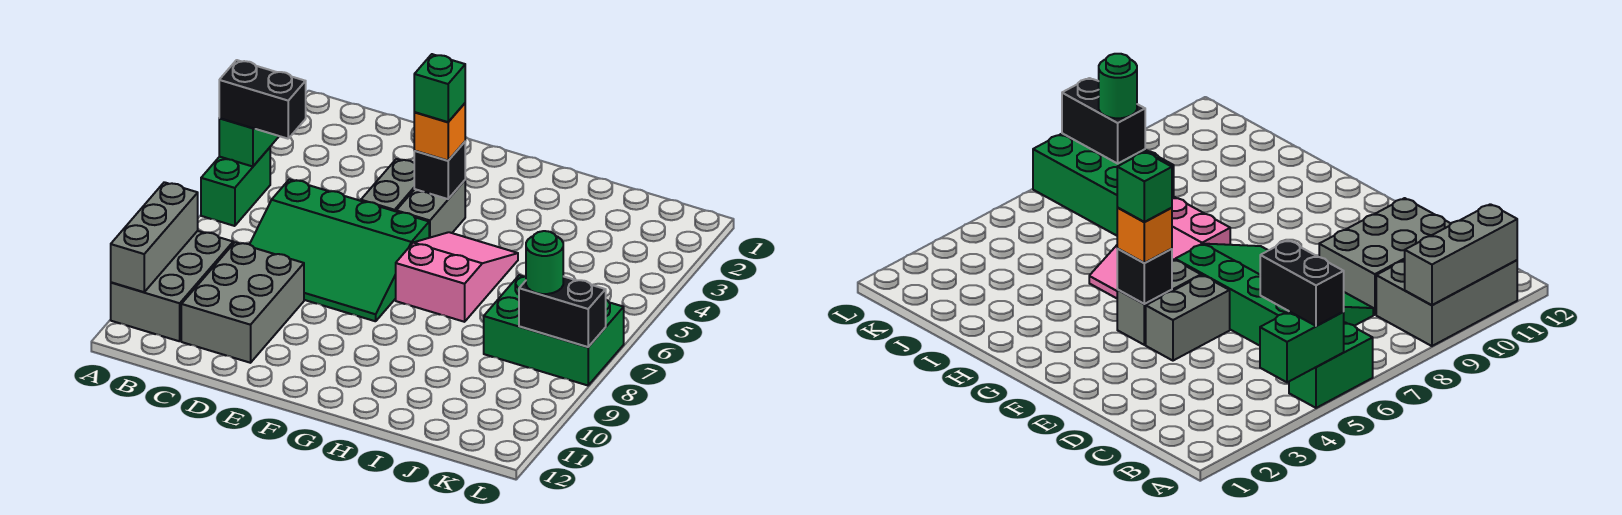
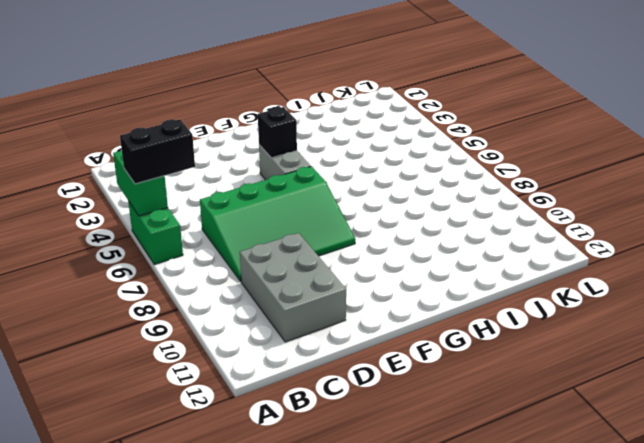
none -> grey 2x3 brick [111,231,233,341]
none -> grey 1x2 brick [361,159,414,211]
none -> pink 2x3 slope [396,232,518,322]

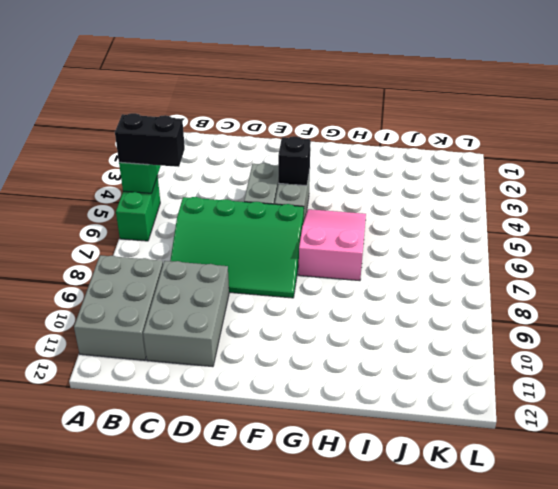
none -> green 2x3 brick [484,275,624,385]
none -> grey 1x3 brick [111,182,198,292]
none -> black 1x2 brick [519,276,606,347]

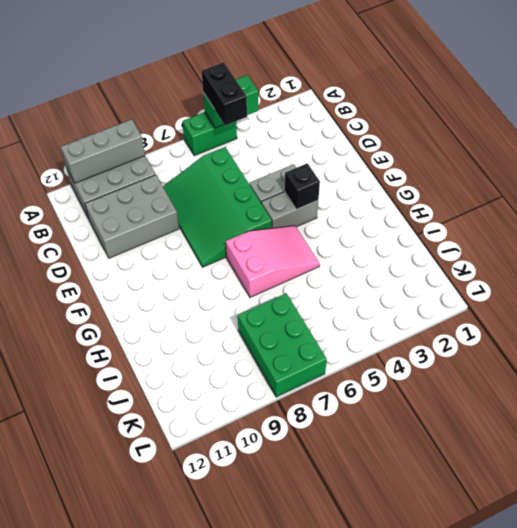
none -> black 1x2 brick [519,276,606,347]
none -> orange 1x1 brick [414,103,465,161]
none -> green 1x1 round brick [526,231,563,294]

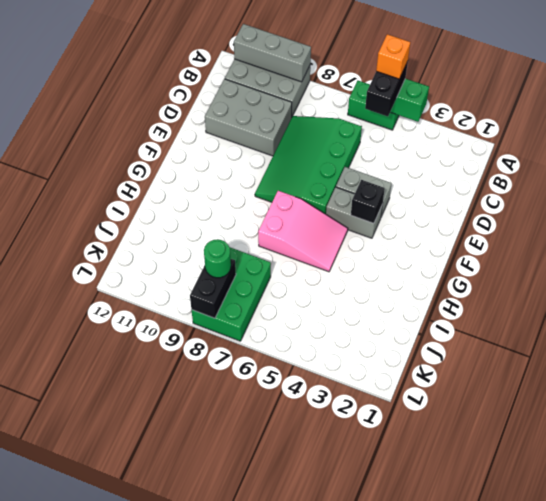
orange 1x1 brick [376,34,410,79] -> orange 1x1 brick moved to [414,103,465,161]
none -> green 1x1 brick [414,54,465,122]

